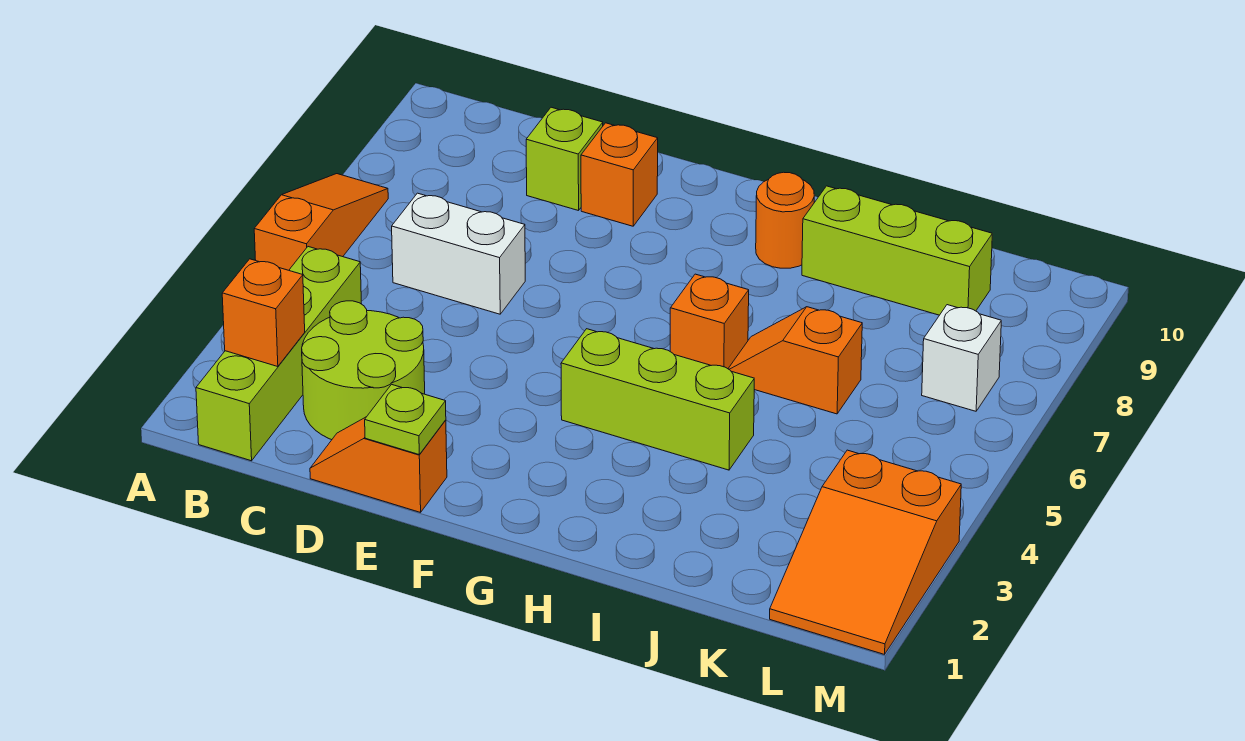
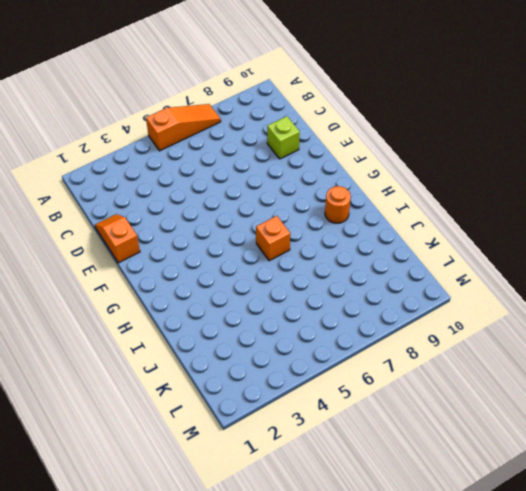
none -> lime 1x4 brick [196,247,361,461]
none -> lime 2x2 round brick [302,301,425,440]
none -> white 1x2 brick [392,193,525,314]

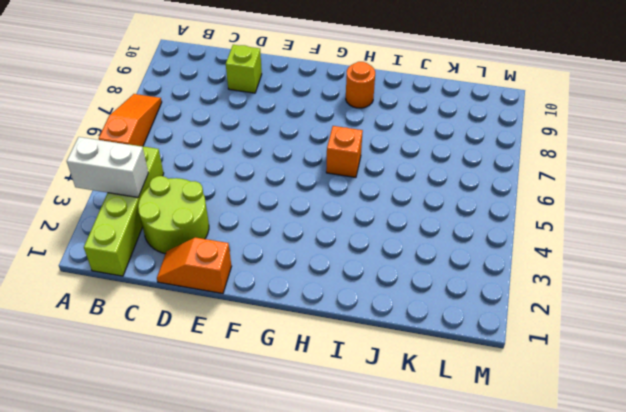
white 1x2 brick [67,137,148,197] -> white 1x2 brick moved to [392,193,525,314]
none -> orange 1x1 brick [581,123,658,226]
none -> lime 1x3 brick [561,329,754,470]
none -> orange 1x2 slope [728,307,862,414]

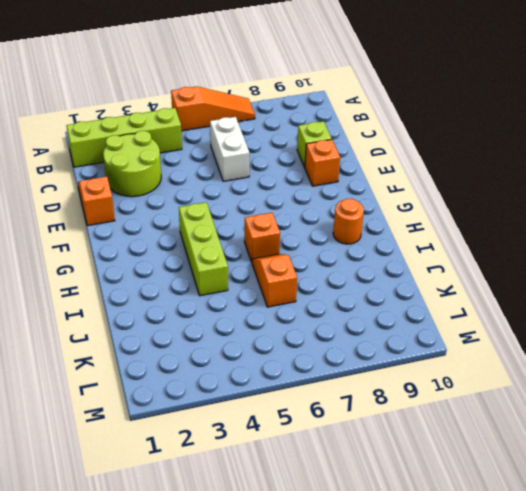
none -> lime 1x3 brick [802,186,992,315]
none -> orange 2x3 slope [770,450,961,654]
none -> white 1x1 brick [922,305,1001,411]

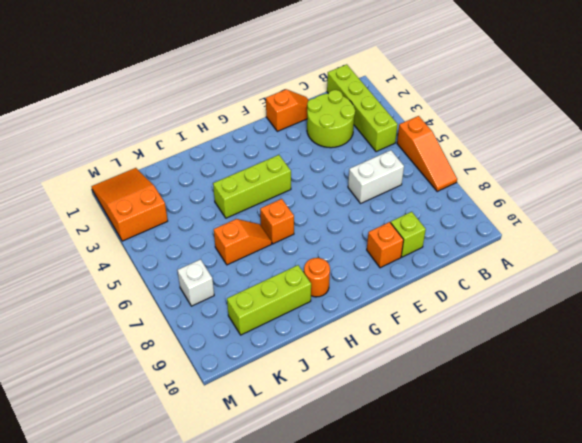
none -> orange 1x1 brick [222,259,305,367]
none -> lime 1x1 plate [365,384,446,455]

